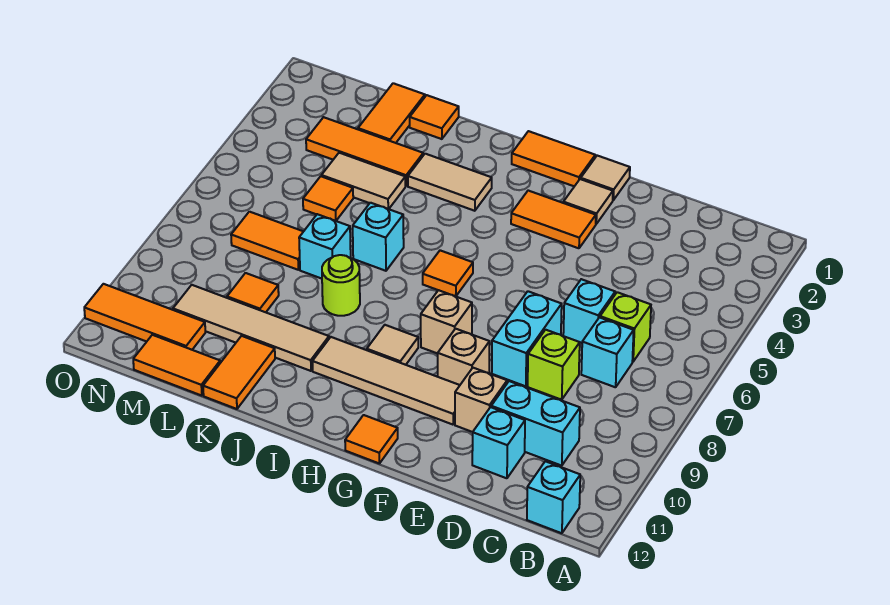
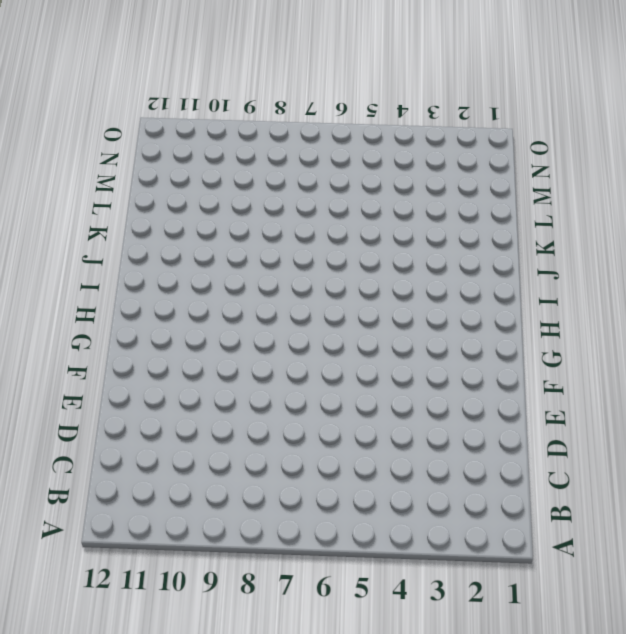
none -> cyan 1x1 brick [527,461,580,533]
none -> lime 1x1 brick [600,292,651,362]
none -> cyan 1x1 brick [581,317,634,387]
none -> cyan 1x2 brick [491,381,580,466]

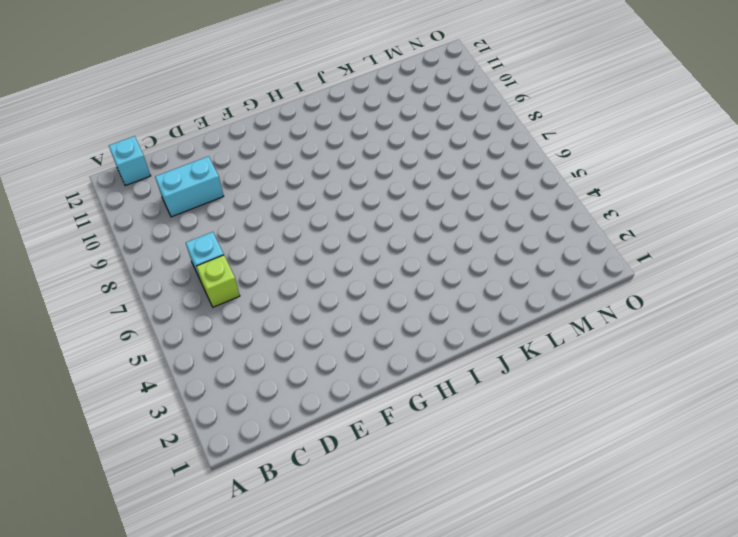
none -> cyan 1x1 brick [563,279,615,343]
none -> lime 1x1 brick [528,330,580,400]
none -> cyan 1x1 brick [472,407,525,478]
none -> cyan 1x2 brick [492,291,562,386]

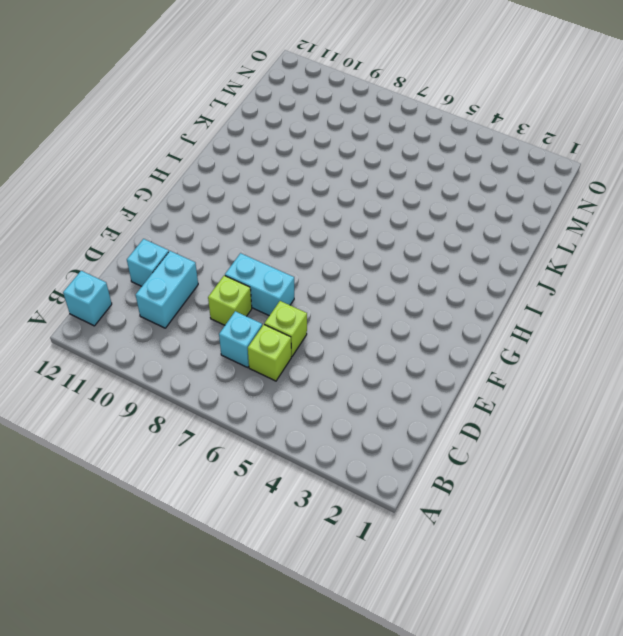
lime 1x1 brick [264,301,307,357] -> cyan 1x1 brick [563,279,615,343]
none -> tan 1x1 brick [455,368,507,432]
none -> tan 1x1 tile [581,156,630,200]
none -> tan 1x1 tile [563,179,613,224]
none -> orange 1x2 tile [511,191,596,248]

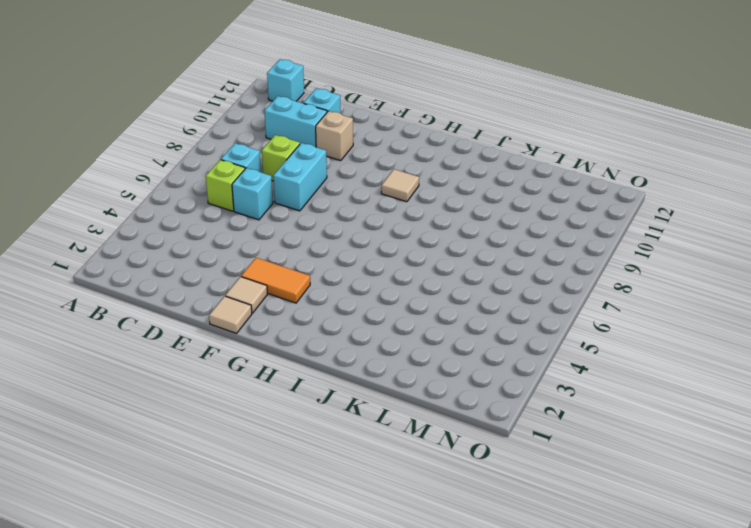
none -> tan 1x1 brick [438,329,490,385]
none -> tan 1x4 tile [312,337,460,425]
none -> orange 1x2 tile [512,131,595,186]
none -> tan 1x1 brick [421,290,472,354]

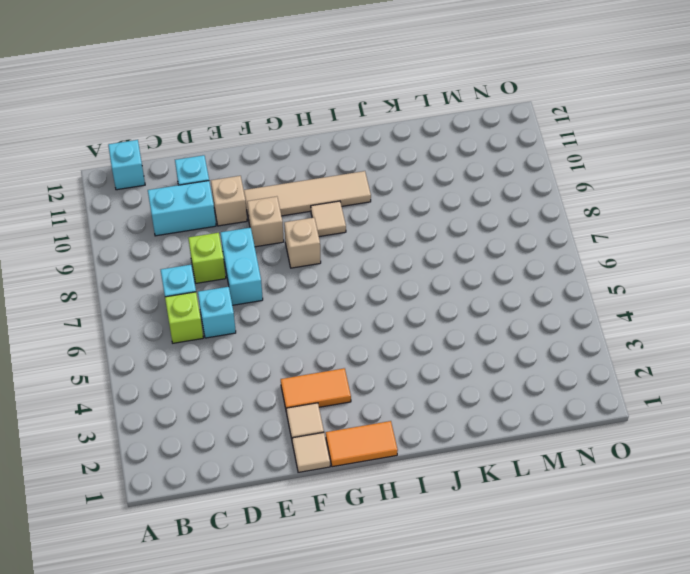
none -> orange 1x1 tile [345,415,398,464]
none -> orange 1x1 tile [423,250,473,296]
none -> tan 1x2 tile [408,154,492,211]
none -> cyan 1x1 brick [353,203,404,271]

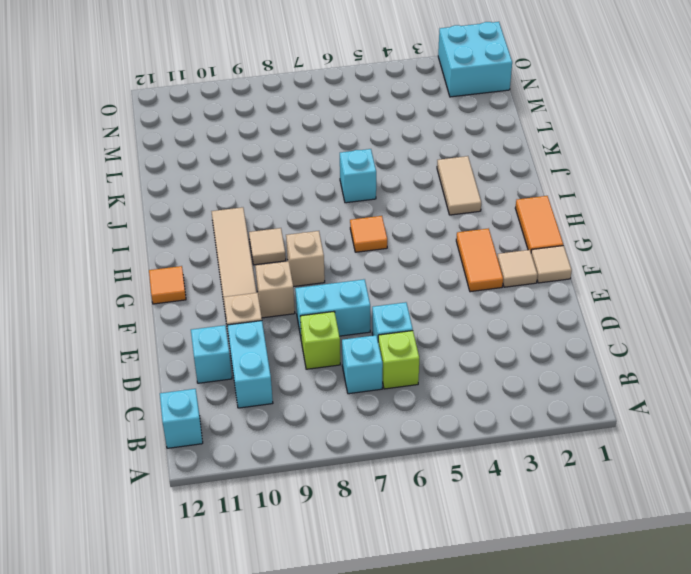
cyan 2x2 brick [438,22,512,97] -> none
none -> lime 1x1 round brick [322,255,360,316]
none -> tan 1x4 tile [173,285,329,371]
none -> orange 1x1 tile [410,95,459,139]
none -> orange 1x3 tile [306,117,423,186]

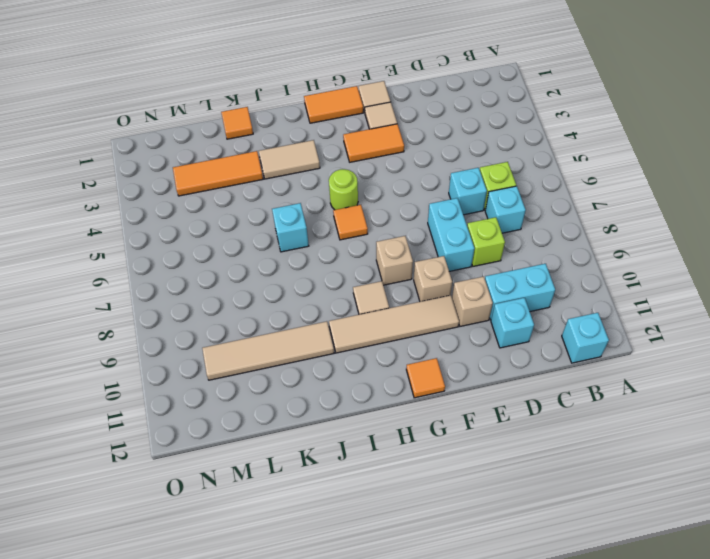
lime 1x1 round brick [329,169,358,210] -> lime 1x1 round brick moved to [322,255,360,316]
none -> tan 1x2 tile [321,153,405,209]
none -> cyan 1x1 brick [299,214,351,279]
none -> orange 1x2 tile [203,336,275,409]
none -> orange 1x2 tile [358,83,425,143]

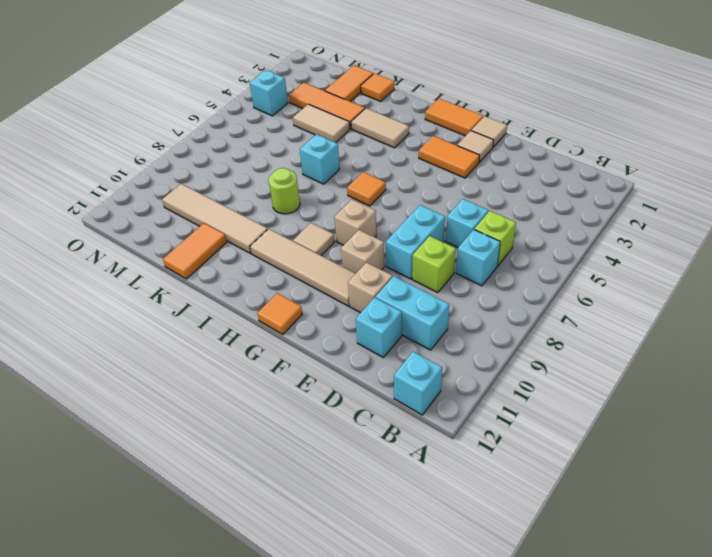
cyan 1x1 brick [250,70,288,116] -> cyan 1x1 brick moved to [299,214,351,279]
none -> orange 1x1 tile [303,176,353,221]
none -> orange 1x2 tile [231,212,304,270]
none -> orange 1x1 tile [227,273,279,312]
none -> orange 1x2 tile [133,335,220,396]

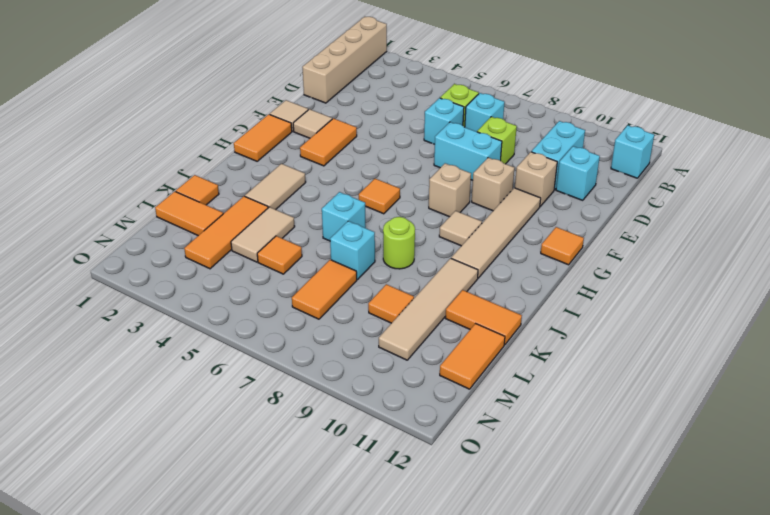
tan 1x4 brick [302,17,387,103] -> none
none -> orange 1x3 tile [84,284,205,350]

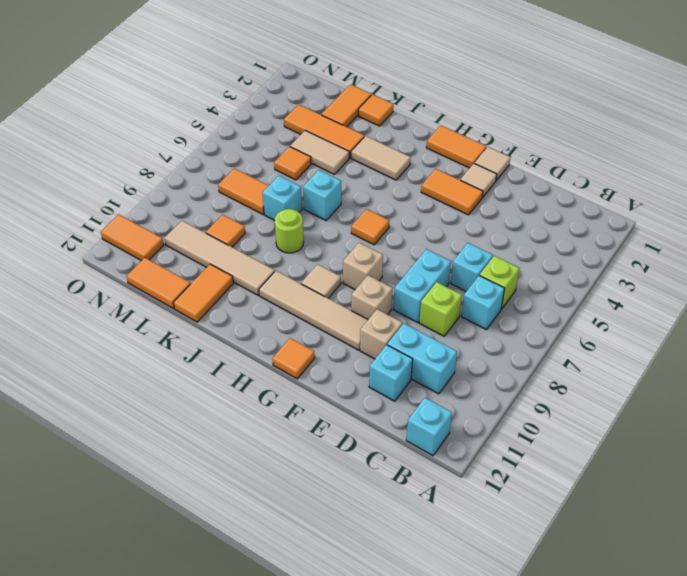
orange 1x2 tile [101,214,164,261] -> orange 1x3 tile [84,284,205,350]

